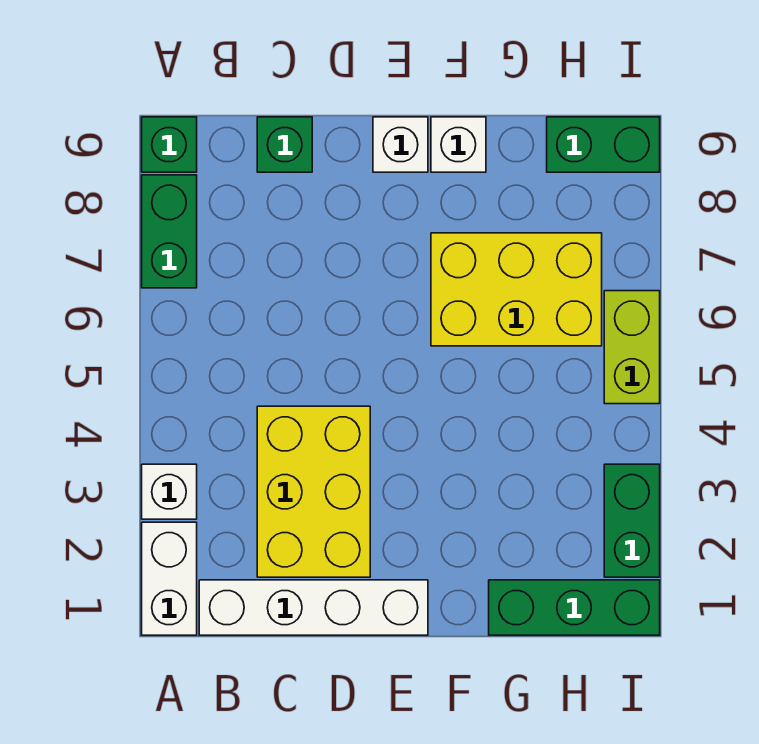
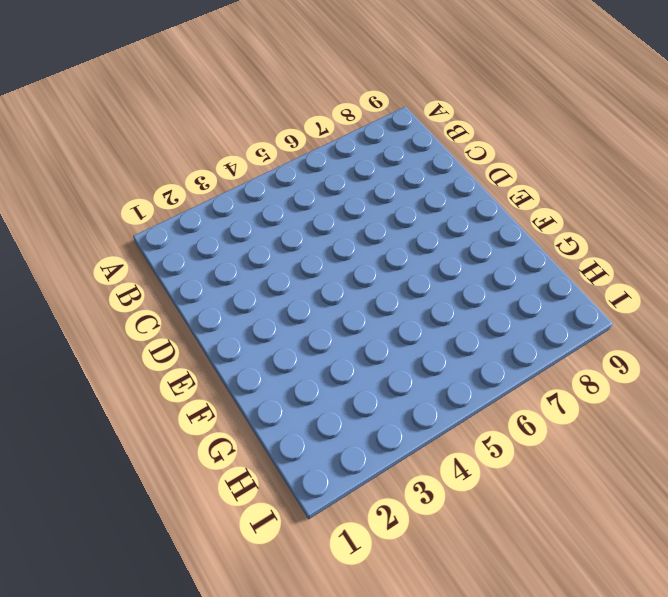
none -> white 1x2 brick [142,522,197,635]
none -> white 1x1 brick [142,464,197,519]
none -> green 1x2 brick [142,175,197,288]

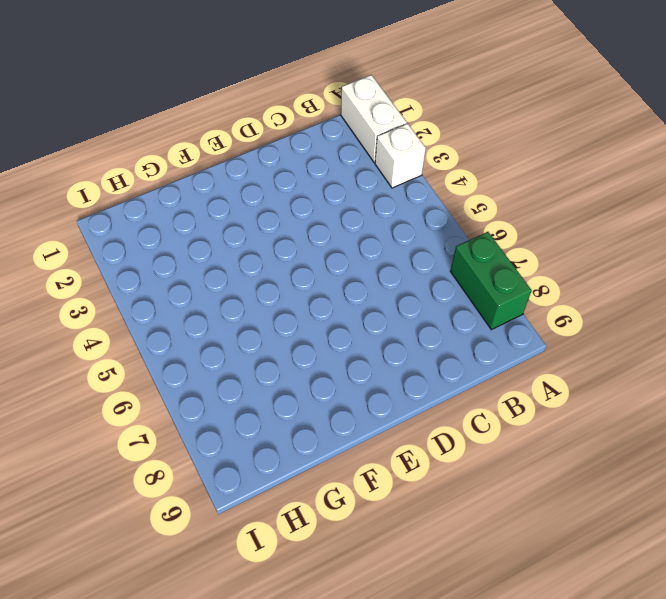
none -> green 1x1 brick [142,117,197,172]
none -> white 1x4 brick [199,580,428,635]
none -> yellow 2x3 brick [257,406,370,577]

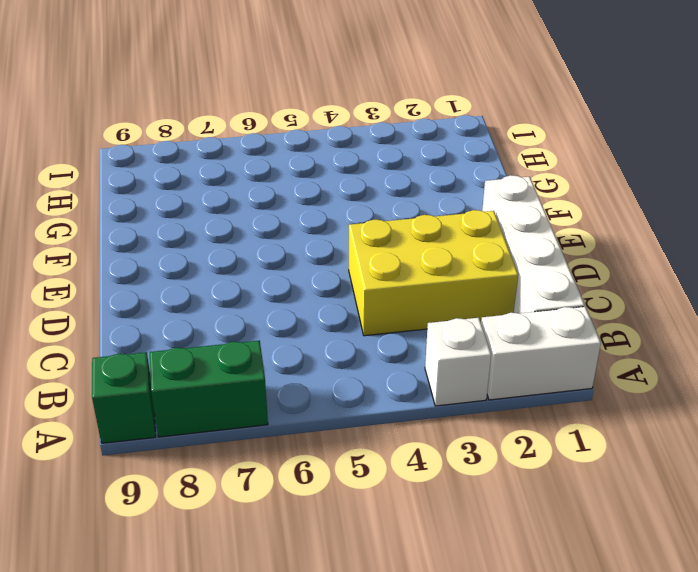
none -> green 1x1 brick [257,117,312,172]
none -> white 1x1 brick [373,117,428,172]
none -> yellow 2x3 brick [431,233,602,346]

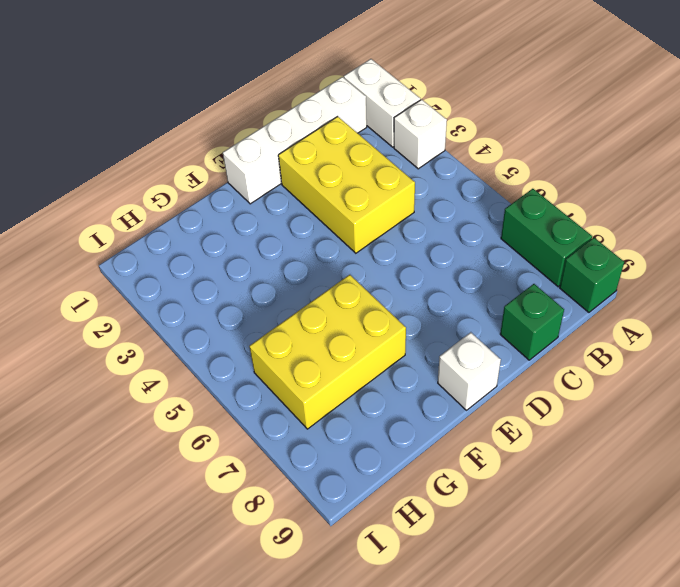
none -> white 1x1 brick [431,117,486,172]
none -> green 1x3 brick [489,580,660,635]
none -> green 1x2 brick [547,117,660,172]

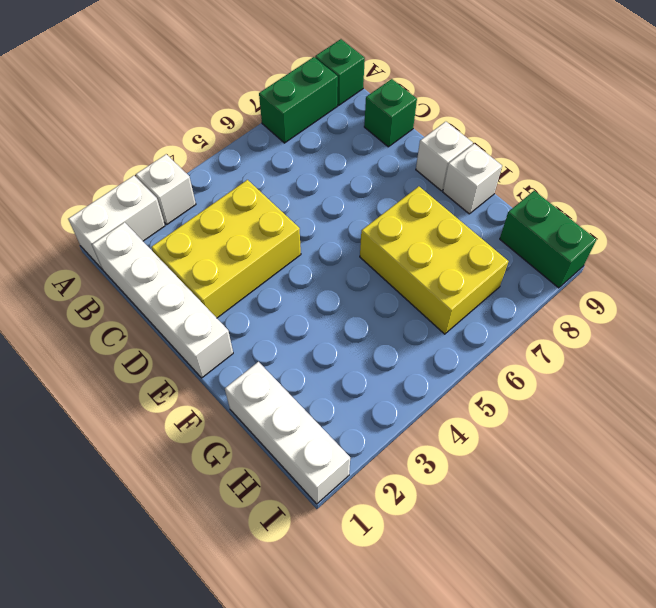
white 1x3 brick [225,362,350,504] -> green 1x3 brick [489,580,660,635]
none -> green 1x2 brick [604,464,660,577]
none -> lime 1x2 brick [604,291,660,404]

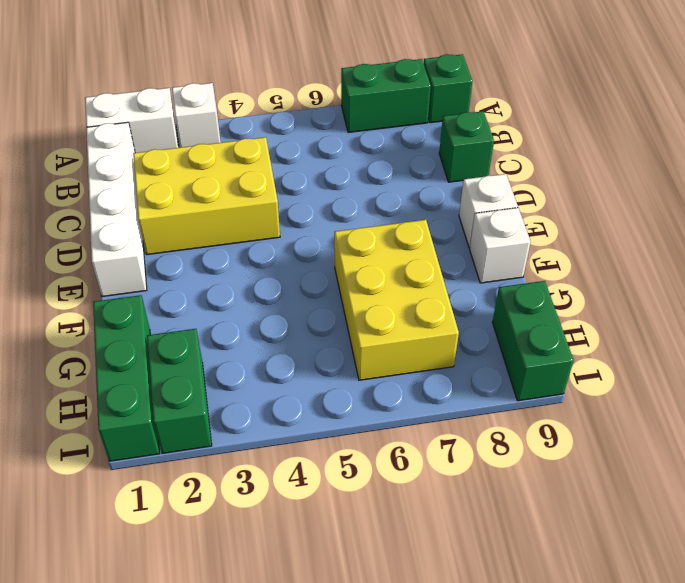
green 1x2 brick [147,329,212,453] -> green 1x2 brick turned to [604,464,660,577]
none -> lime 1x2 brick [604,291,660,404]

